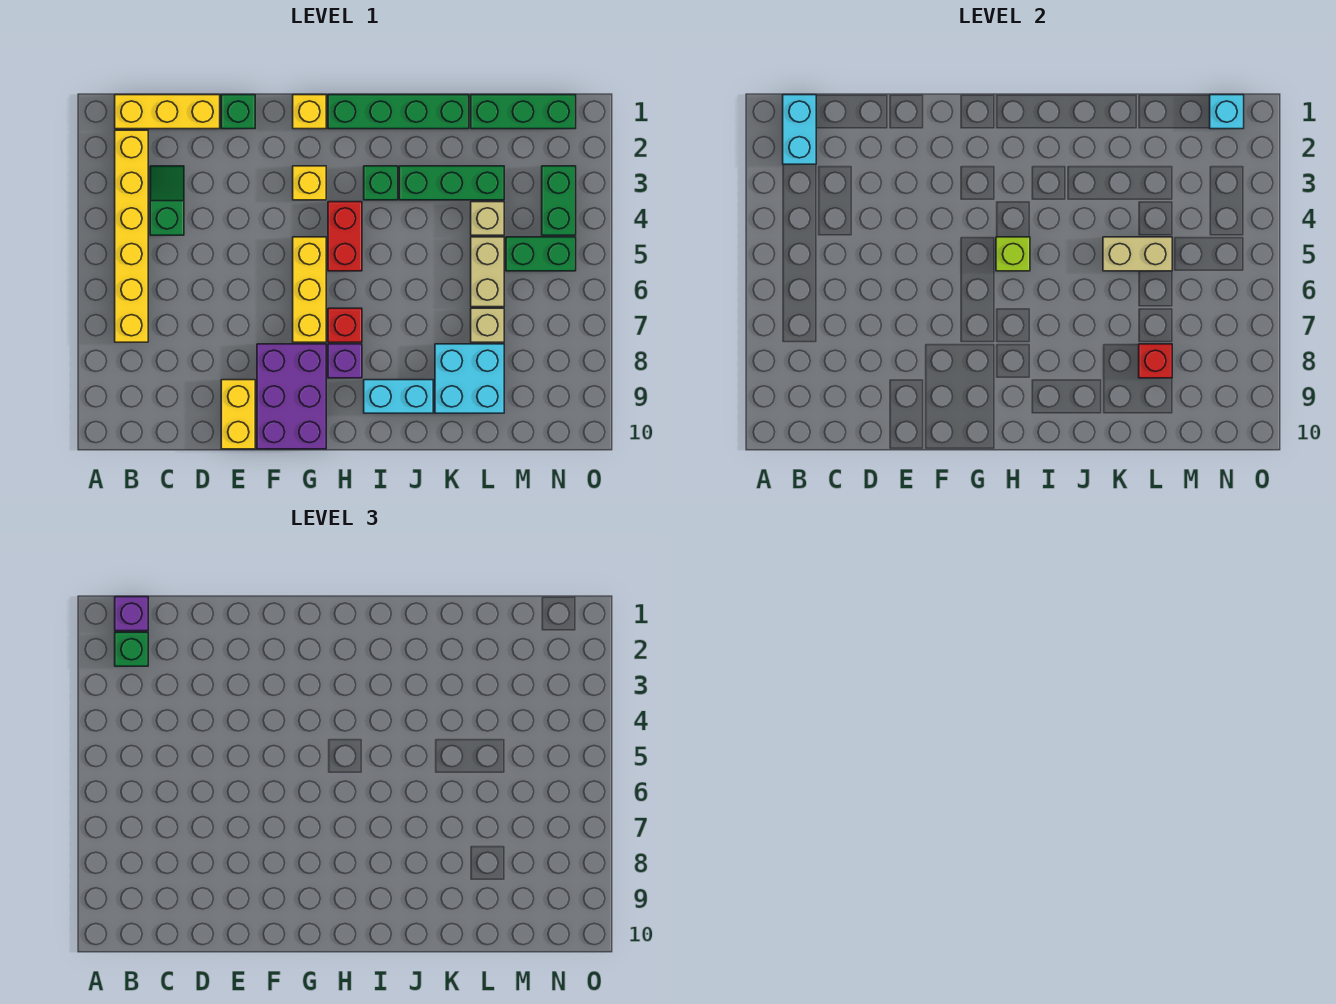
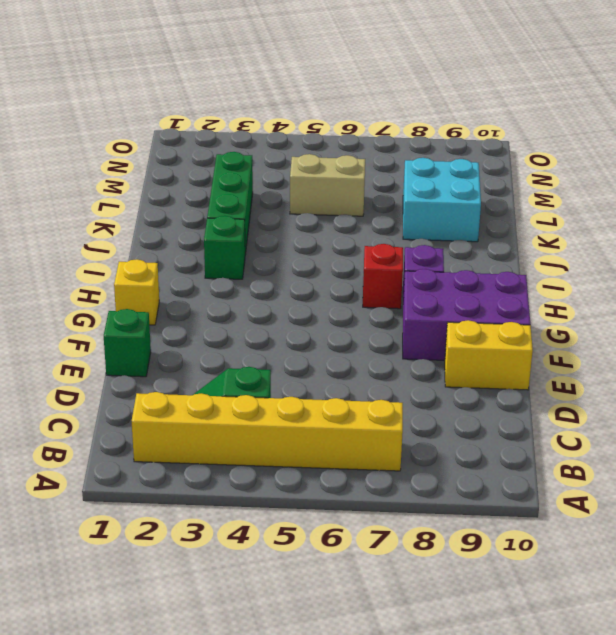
none -> yellow 1x3 brick [115,95,220,129]
none -> yellow 1x1 brick [293,166,326,200]
none -> yellow 1x3 brick [293,237,326,342]
none -> green 1x4 brick [328,95,469,129]

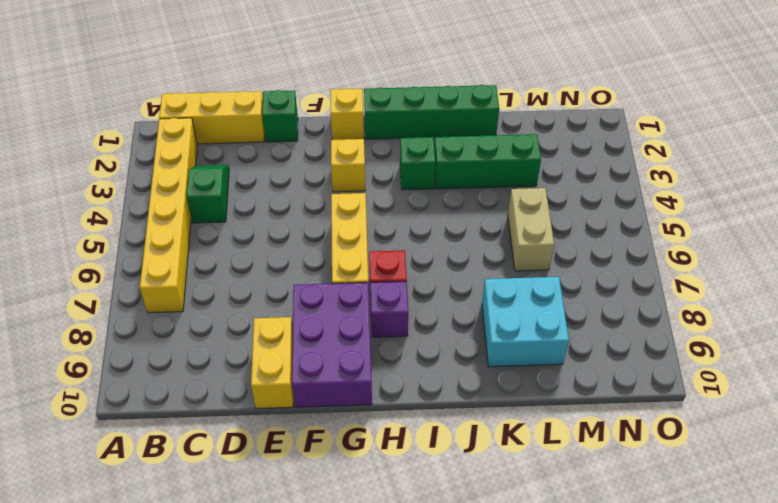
none -> red 1x2 brick [328,202,362,271]
none -> cyan 1x2 brick [364,380,433,413]
none -> green 1x3 brick [471,95,576,129]
none -> tan 1x1 brick [471,202,504,235]

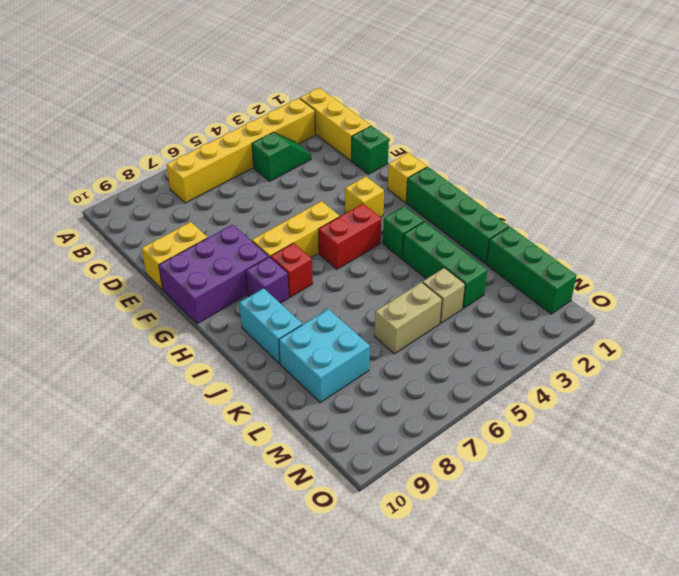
none -> tan 1x1 brick [471,308,504,342]
none -> green 1x2 brick [506,237,576,271]
none -> green 1x2 brick [542,166,576,235]
none -> cyan 1x2 brick [783,95,816,164]

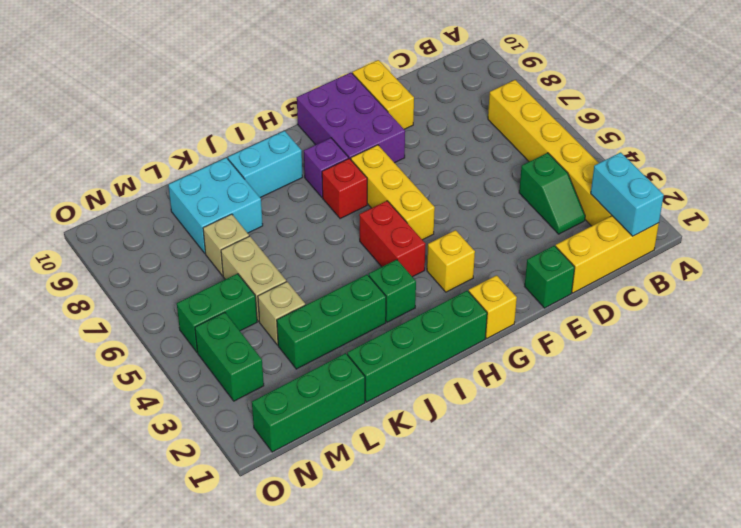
none -> lime 1x1 brick [996,237,1030,271]
none -> tan 1x2 brick [1103,237,1172,271]
none -> red 1x1 brick [1139,344,1172,378]
none -> cyan 1x1 brick [1210,95,1244,129]

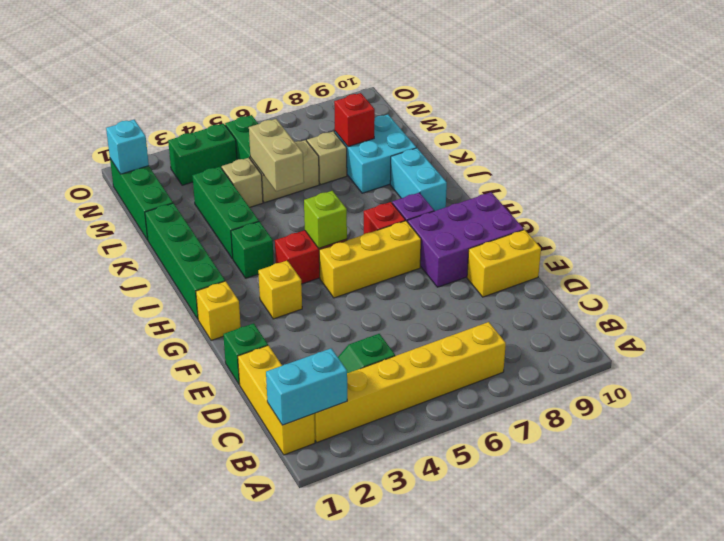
none -> purple 1x1 brick [115,597,148,631]
none -> green 1x1 brick [115,632,148,666]

